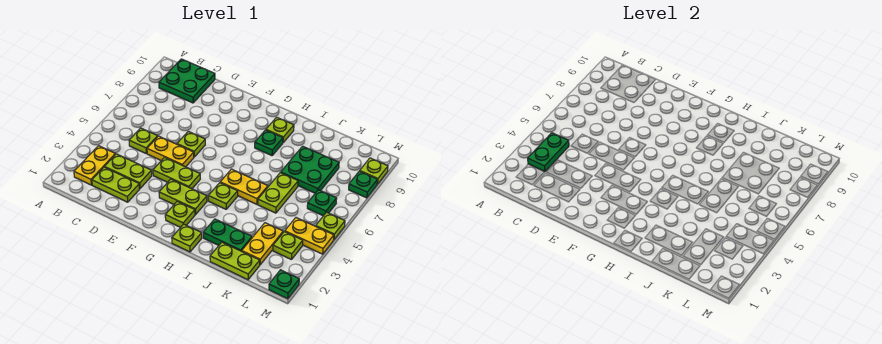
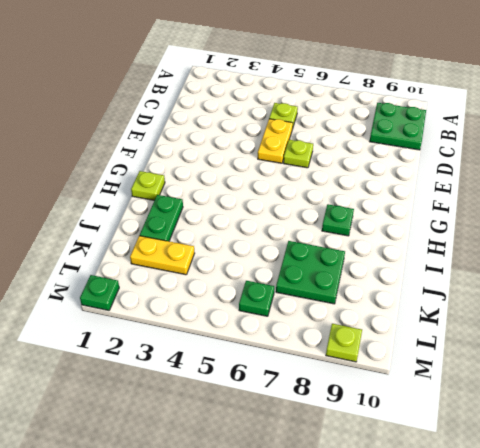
none -> yellow 1x2 plate [74,146,116,185]
none -> lime 1x2 plate [92,167,140,202]
none -> lime 1x2 plate [105,154,152,188]

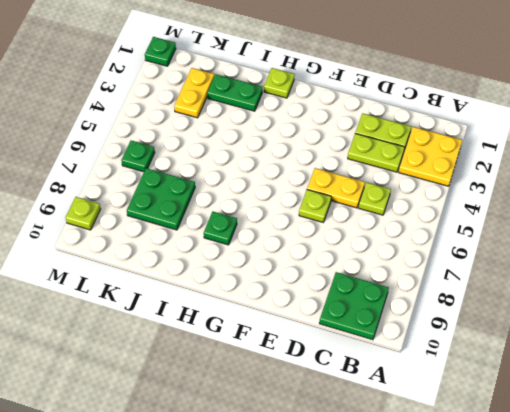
yellow 2x2 plate [399,127,462,186] -> yellow 1x2 plate [74,146,116,185]
none -> lime 1x2 plate [153,157,200,189]
none -> lime 1x2 plate [159,179,207,215]
none -> lime 1x1 plate [165,201,195,227]

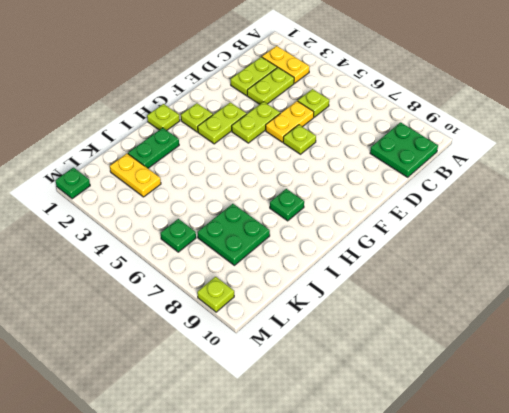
none -> lime 1x1 plate [208,183,238,209]
none -> yellow 1x2 plate [220,169,268,204]
none -> lime 1x1 plate [266,117,294,142]

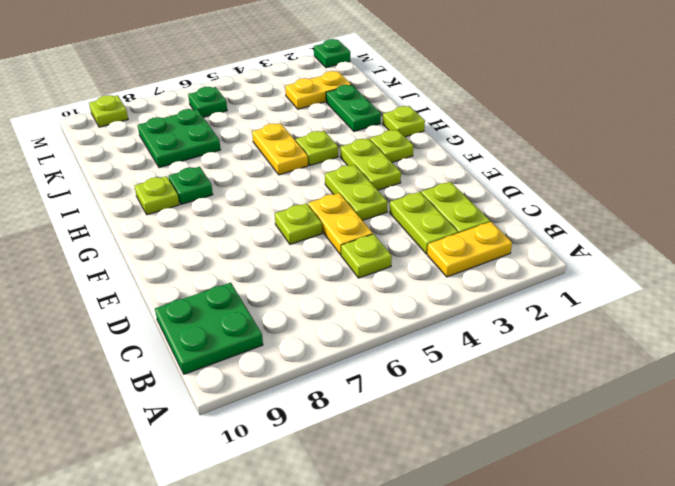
none -> lime 1x2 plate [210,242,260,280]
none -> lime 1x2 plate [258,173,298,213]
none -> lime 1x1 plate [273,232,303,260]

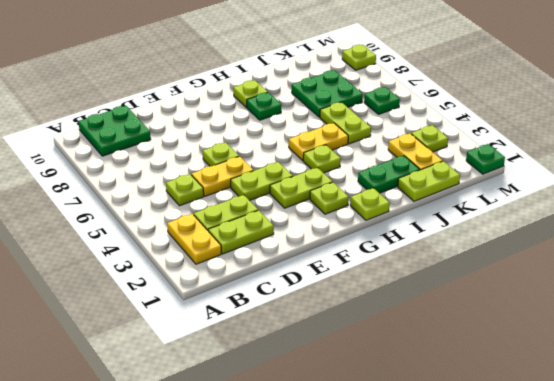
none -> yellow 1x2 plate [285,218,334,254]
none -> lime 1x1 plate [316,212,345,239]
none -> green 1x1 plate [349,171,377,198]

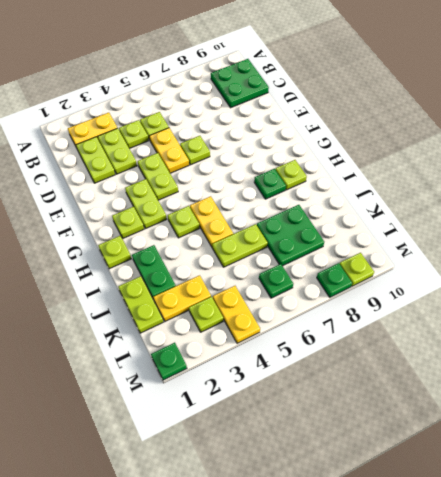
lime 1x1 plate [119,120,149,149] -> lime 1x1 plate moved to [316,212,345,239]
none -> green 1x2 plate [528,133,569,172]

